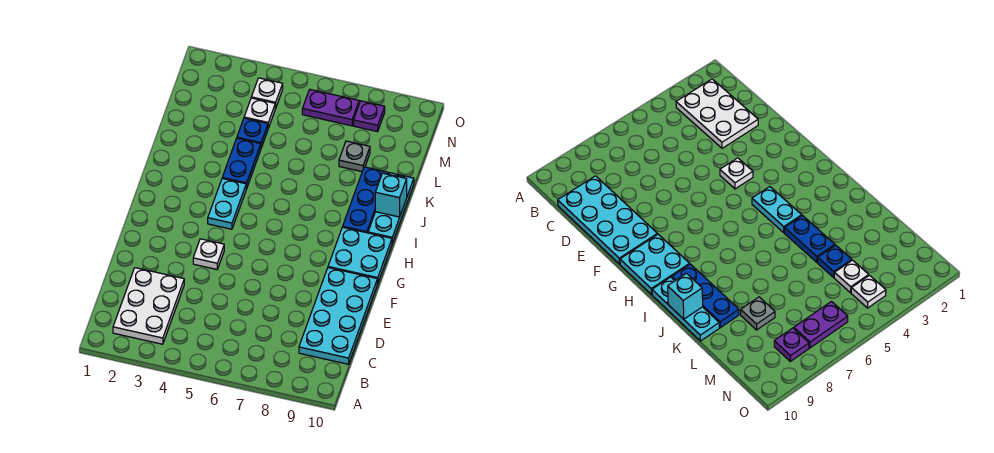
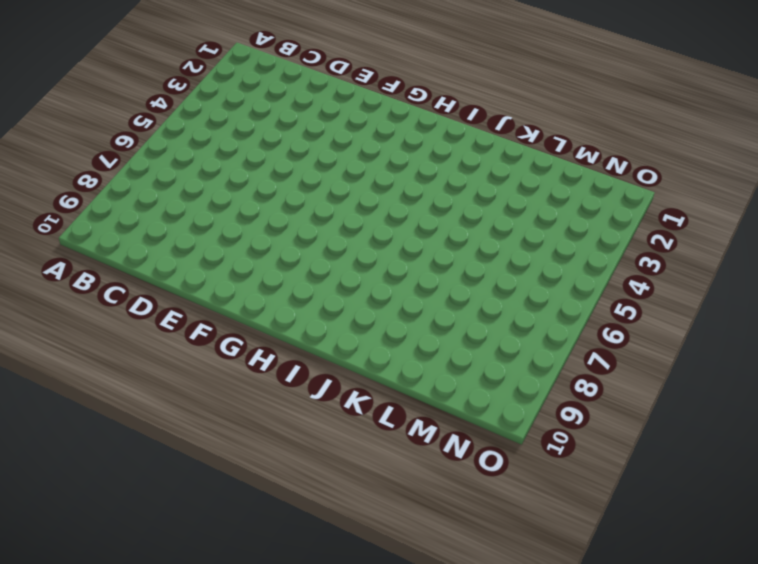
none -> white 2x3 plate [113,268,184,344]
none -> cyan 2x4 plate [299,268,377,364]
none -> white 1x1 plate [193,239,224,269]

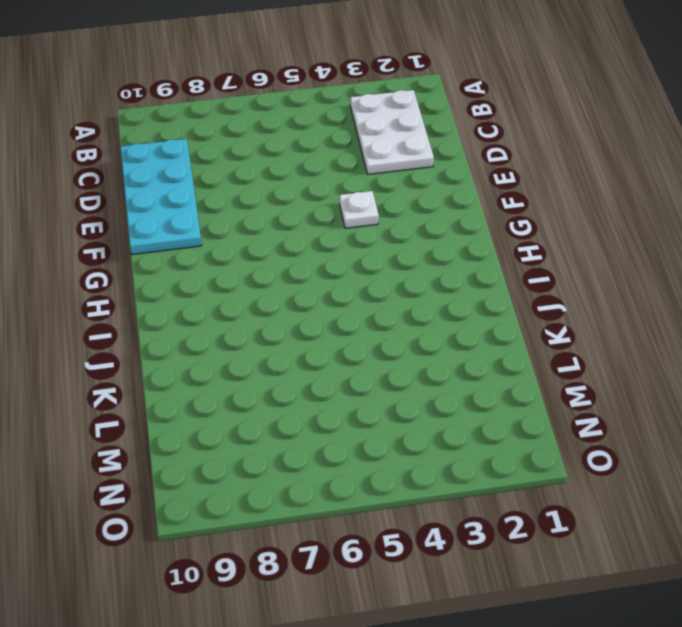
none -> cyan 2x2 plate [328,227,392,284]
none -> cyan 1x2 plate [208,179,246,229]
none -> blue 1x3 plate [343,167,388,233]

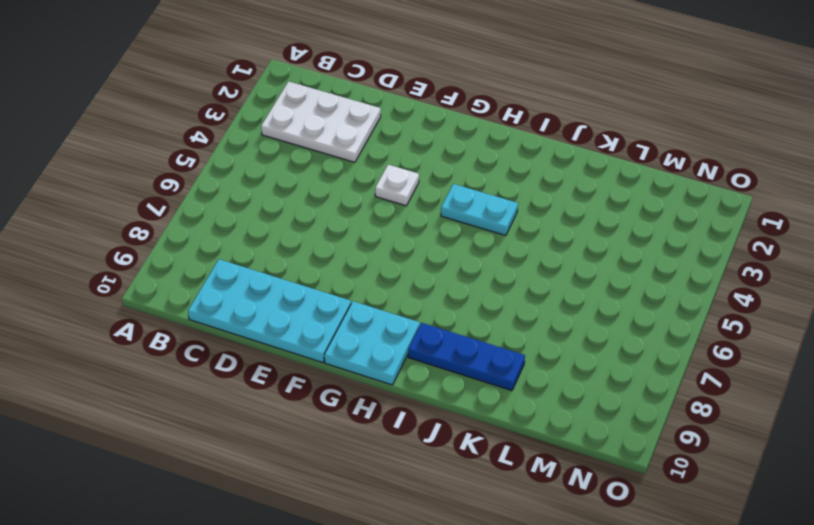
none -> cyan 1x3 plate [368,173,414,243]
none -> blue 1x2 plate [222,138,261,189]
none -> blue 1x1 plate [237,118,268,148]

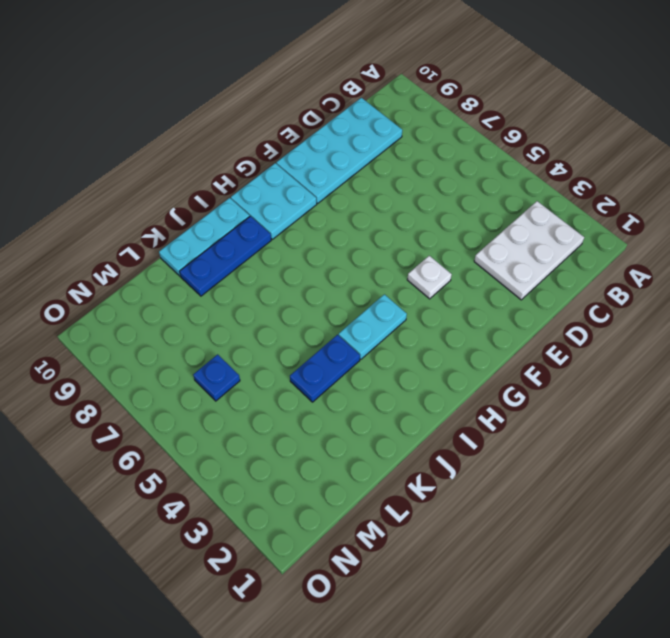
blue 1x1 plate [193,354,240,401] -> blue 1x1 plate moved to [237,118,268,148]
none -> grey 1x1 plate [339,141,370,172]
none -> white 1x1 plate [244,98,275,128]
none -> white 1x1 plate [251,78,283,108]

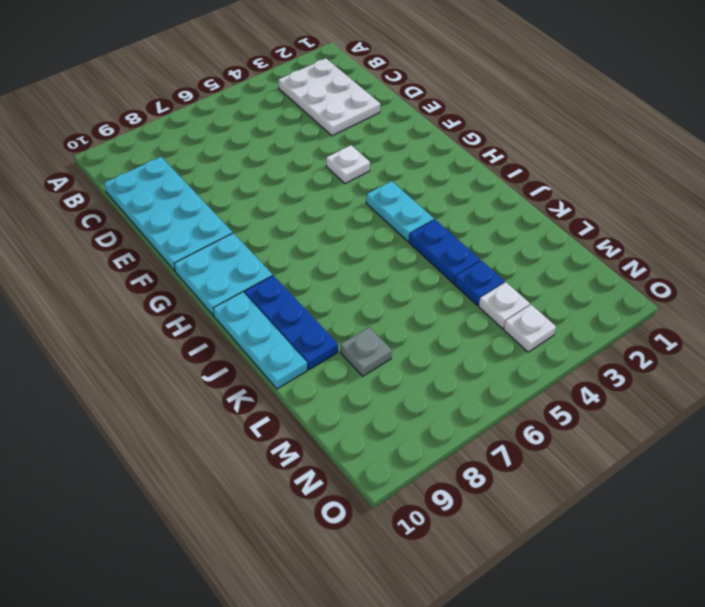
none -> purple 1x2 plate [302,90,359,126]
none -> purple 1x1 plate [353,101,385,132]
none -> cyan 1x1 brick [375,173,407,217]

